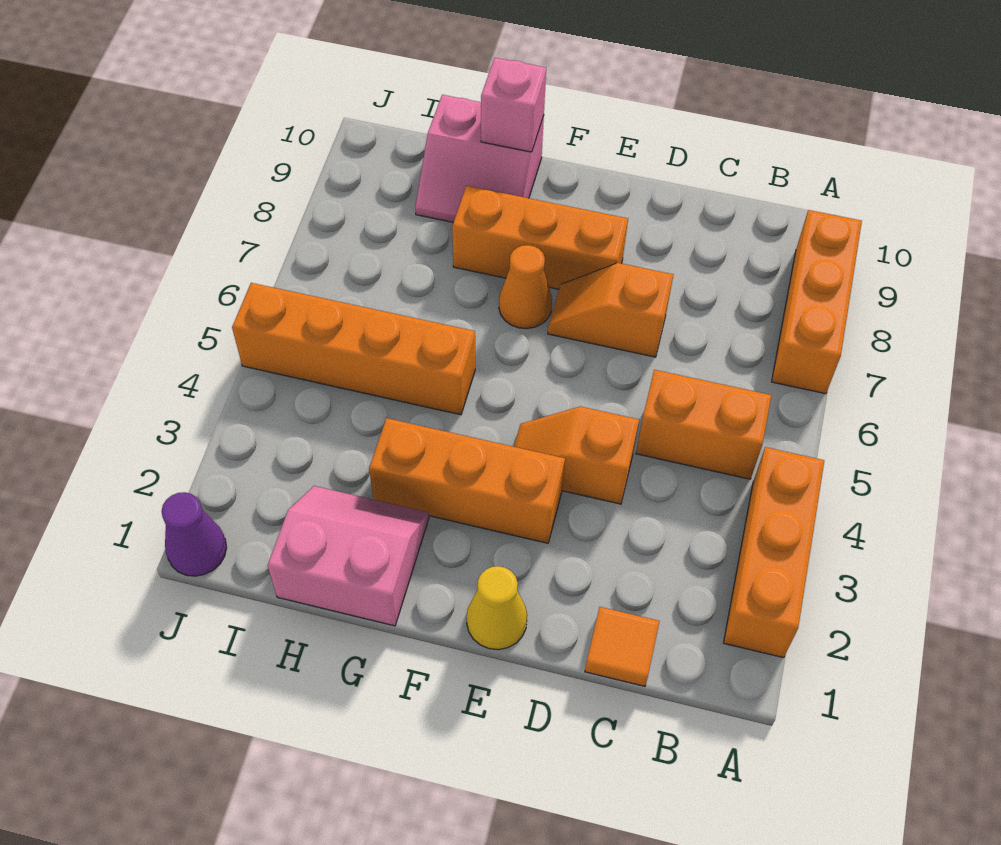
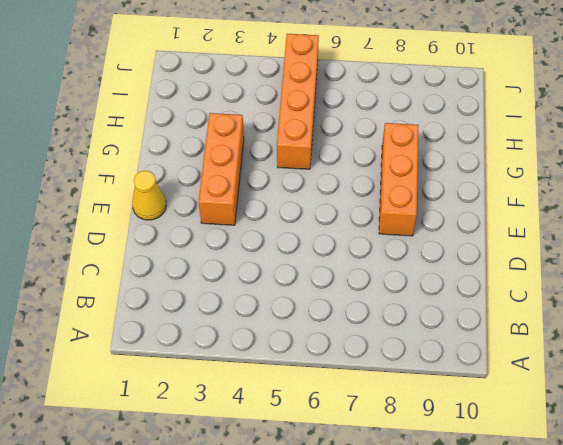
none -> orange 1x3 brick [724,447,824,658]
none -> orange 1x3 brick [772,210,862,394]
none -> orange 1x2 brick [636,370,771,479]

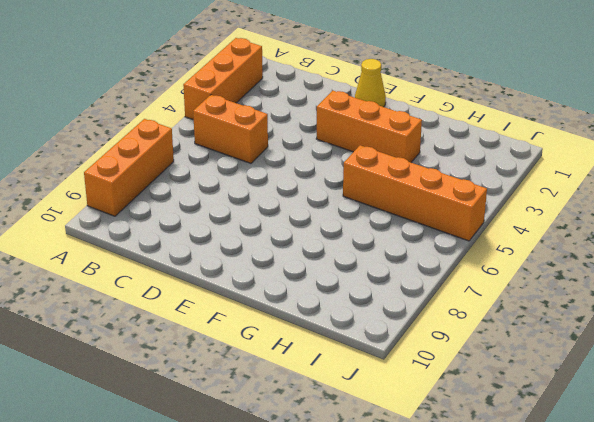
none -> orange 1x1 tile [585,607,660,686]
none -> orange 1x2 slope [514,406,639,504]
none -> orange 1x2 slope [548,263,673,357]

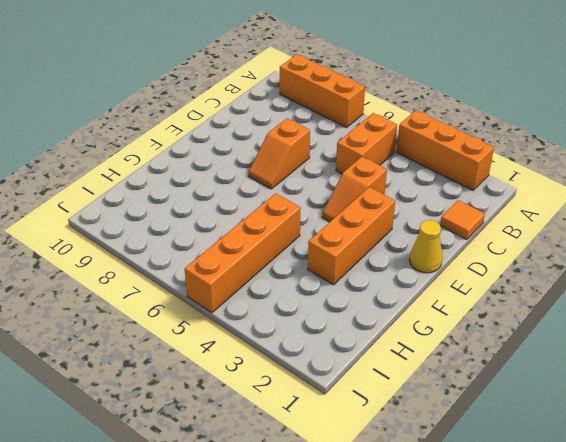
none -> orange 1x3 brick [452,186,628,289]
none -> orange 1x1 cone [499,245,552,329]
none -> pink 2x2 slope [268,486,429,626]

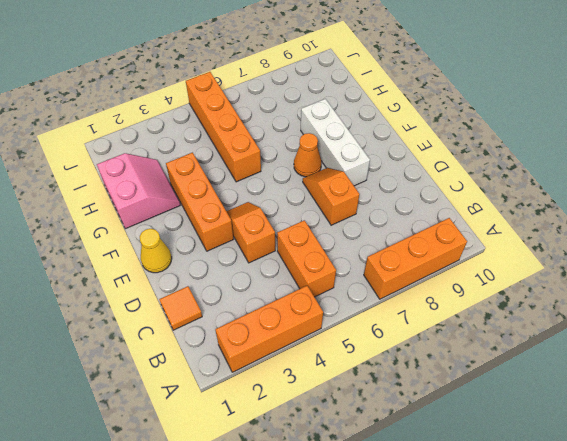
white 1x3 brick [301,99,370,186] -> orange 1x3 brick [452,186,628,289]
none -> pink 2x2 slope [415,95,544,222]
none -> purple 1x1 cone [161,492,227,576]
none -> pink 1x1 brick [481,58,546,152]

